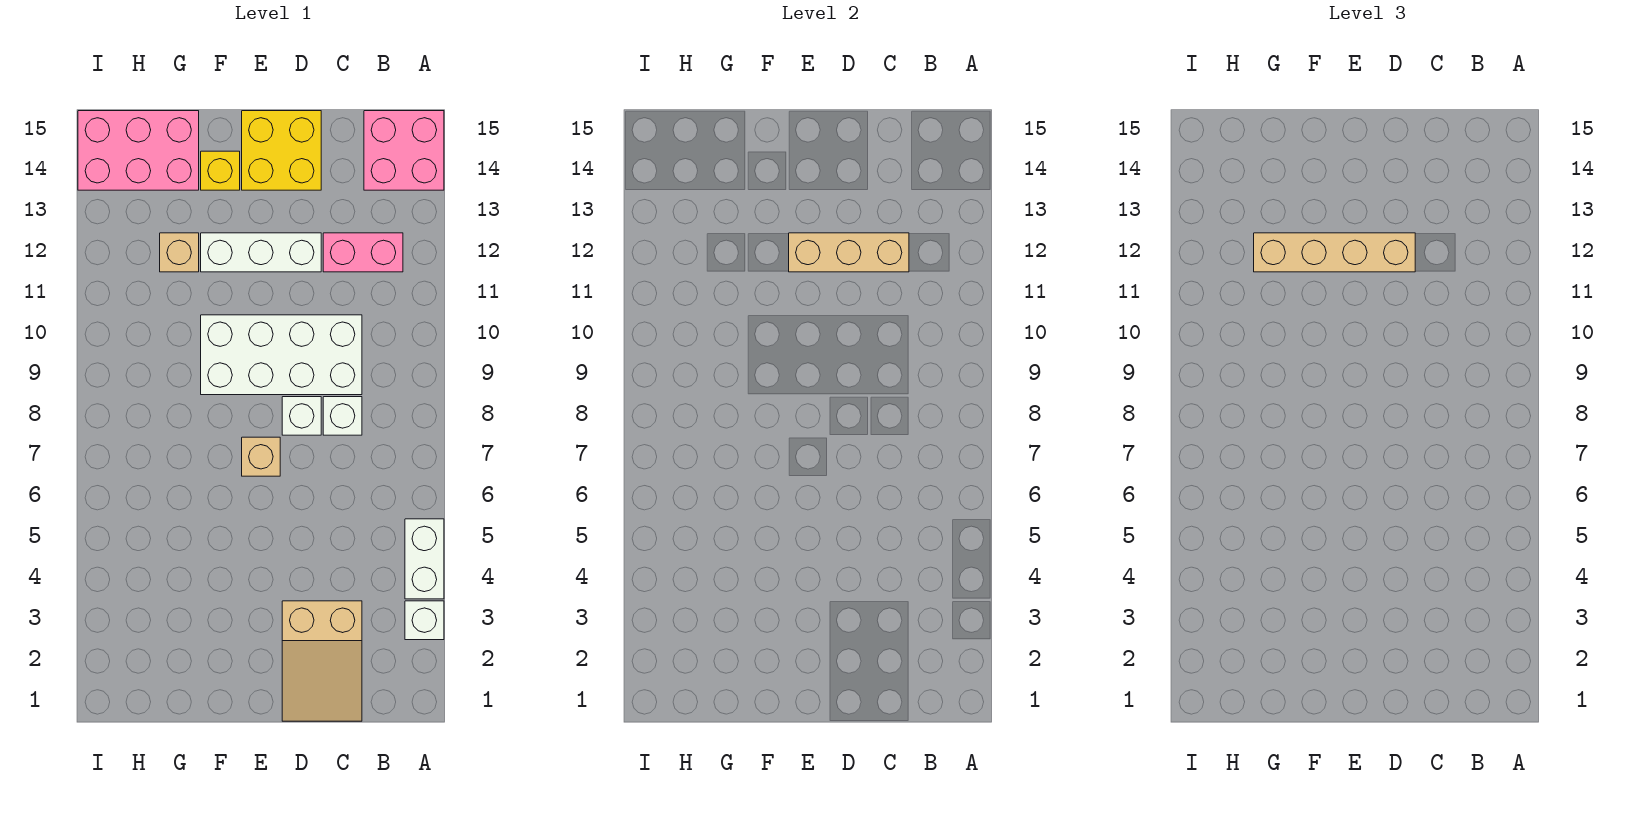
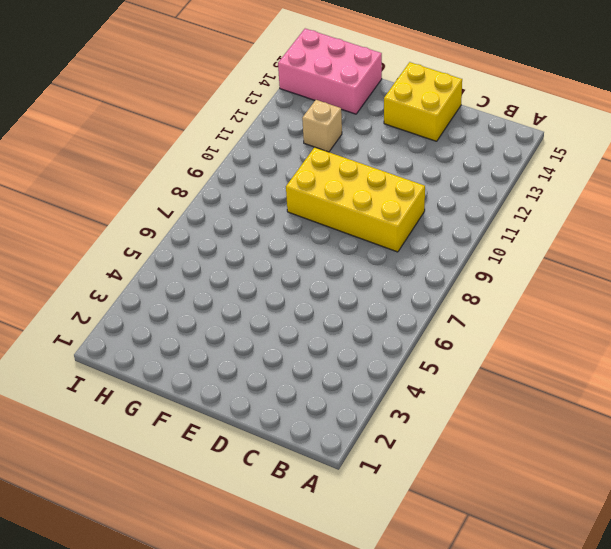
yellow 2x4 brick [286,147,425,252] -> white 2x4 brick [201,315,362,395]
none -> white 1x1 brick [405,601,444,640]
none -> white 1x2 brick [405,519,444,599]
none -> pink 2x2 brick [364,111,444,190]

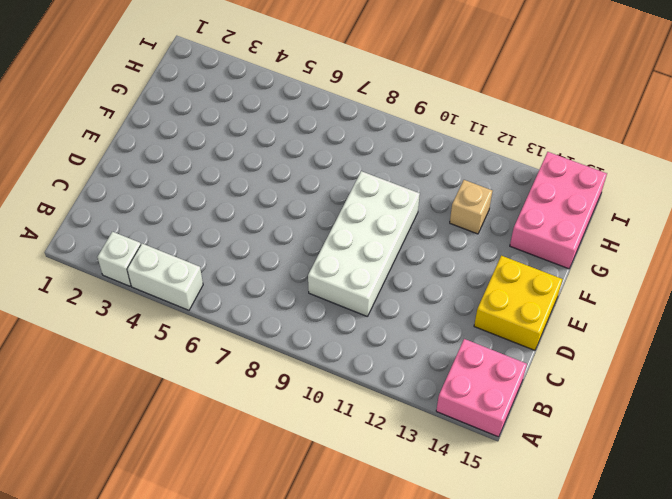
none -> pink 1x2 brick [323,233,403,272]
none -> tan 2x3 slope [282,601,362,721]
none -> white 1x1 brick [323,397,362,435]

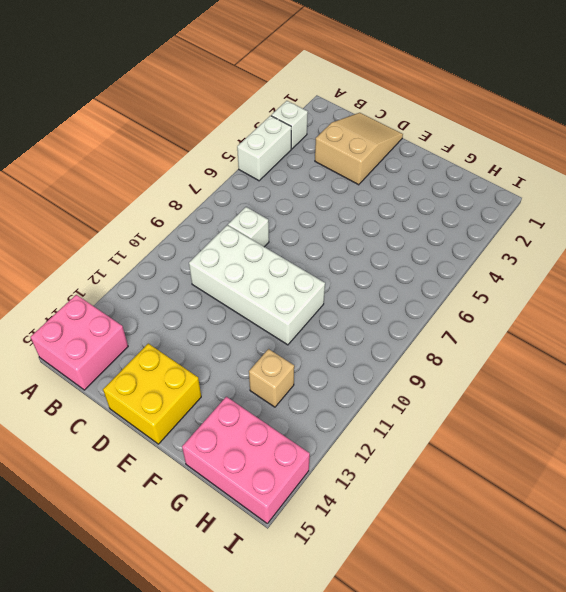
none -> pink 1x2 brick [323,233,403,272]
none -> white 1x1 brick [282,397,321,435]
none -> white 1x3 brick [201,233,321,272]

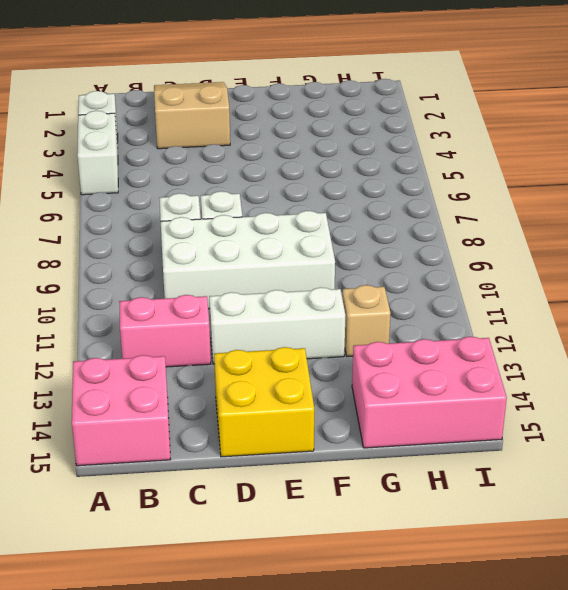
none -> tan 1x1 brick [242,437,280,476]
none -> yellow 1x1 brick [201,151,240,190]
none -> tan 1x3 brick [789,233,909,272]

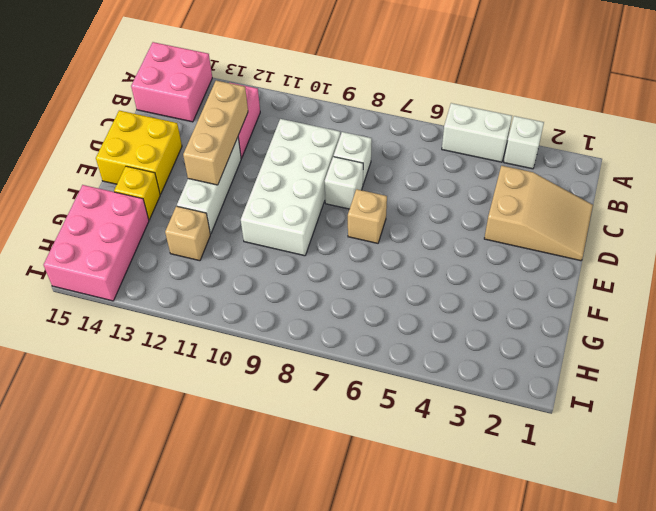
none -> tan 1x4 brick [1254,233,1415,272]

